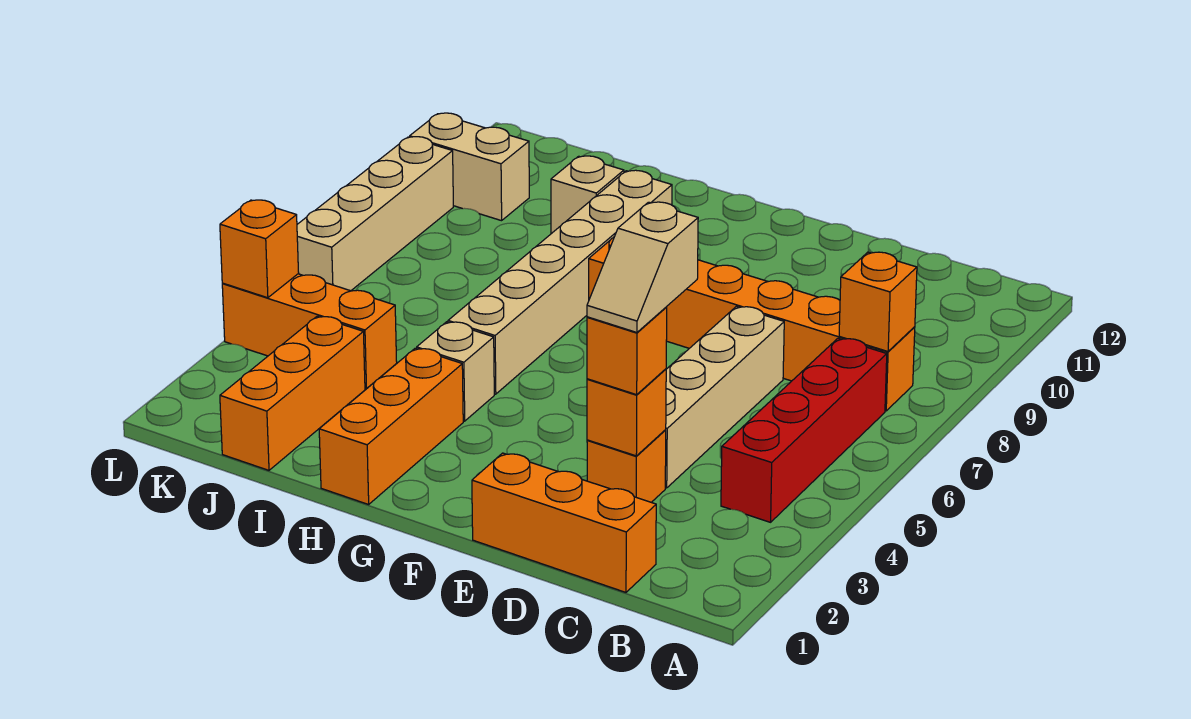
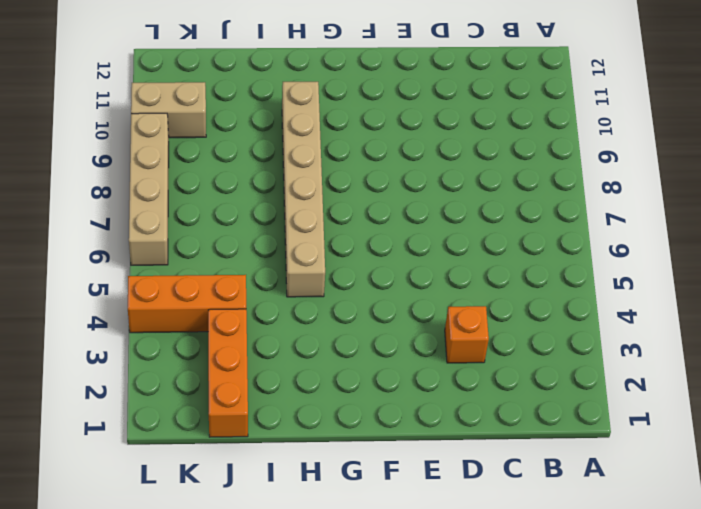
none -> red 1x4 brick [721,338,887,522]
none -> orange 1x6 brick [589,237,915,411]
none -> orange 1x3 brick [472,453,656,592]

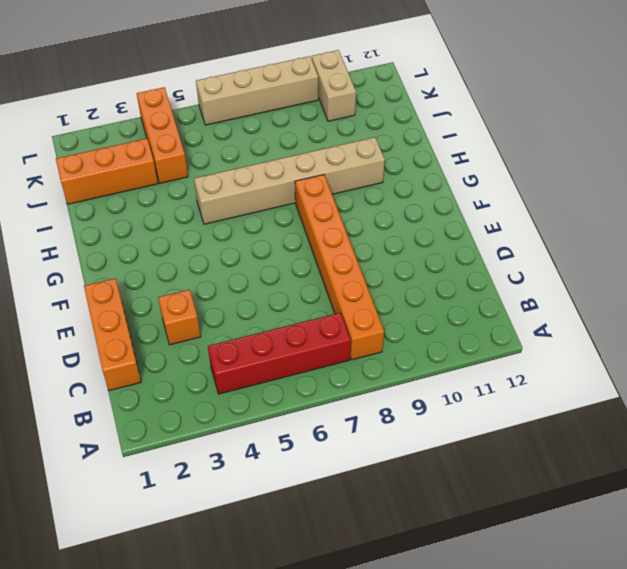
none -> tan 1x4 brick [665,307,784,488]
none -> orange 1x3 brick [319,348,463,504]
none -> tan 1x1 brick [417,322,494,421]

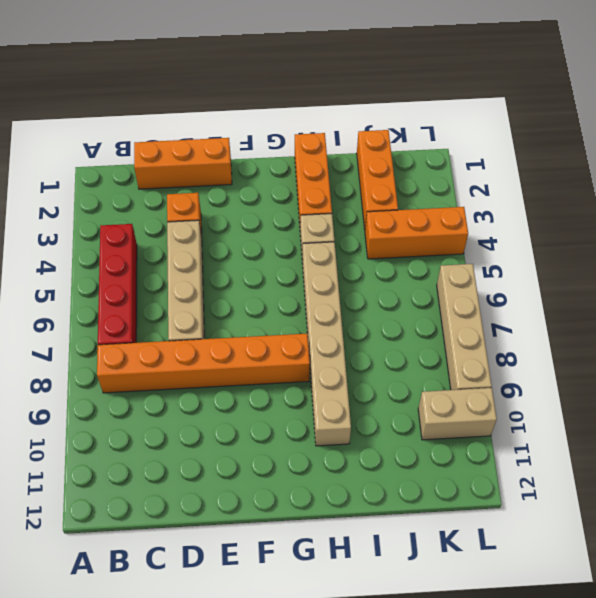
none -> tan 1x1 brick [551,156,624,234]
none -> orange 1x1 brick [839,252,917,351]
none -> orange 1x1 brick [587,369,666,456]

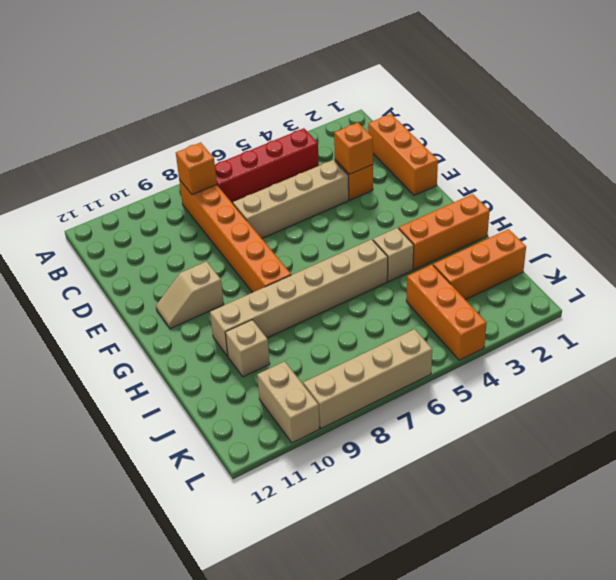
tan 1x2 slope [156,261,224,329] -> tan 1x2 slope turned to [587,202,698,332]
none -> orange 1x1 brick [220,200,299,298]
none -> orange 1x1 brick [587,307,667,395]

